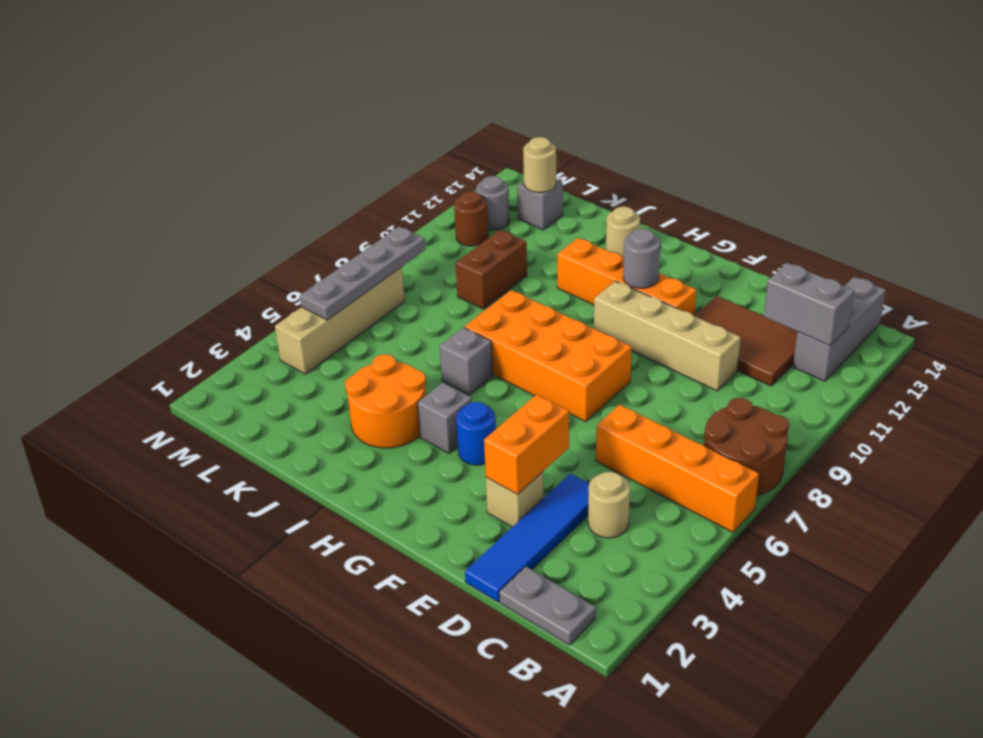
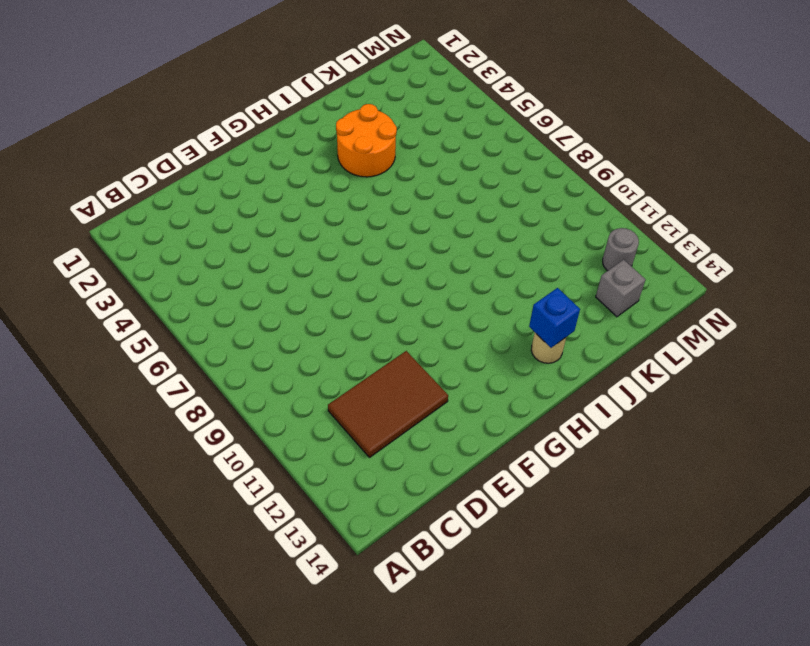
blue 1x1 brick [529,288,580,348] -> none
none -> orange 1x4 brick [596,405,759,532]
none -> brown 2x2 round brick [704,398,789,495]
none -> grey 1x2 plate [499,567,596,645]

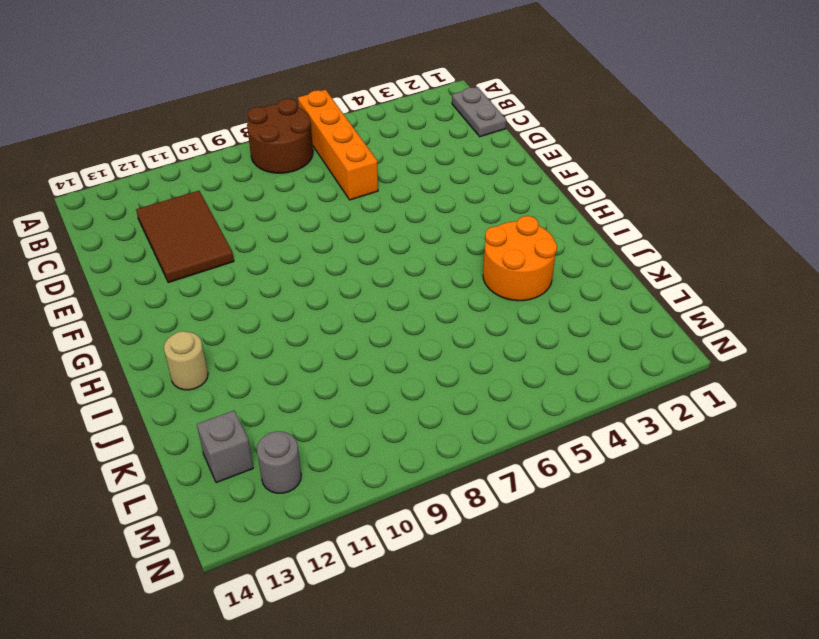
none -> grey 1x3 brick [793,277,886,381]
none -> tan 1x1 round brick [588,472,630,538]
none -> blue 1x4 tile [465,474,589,602]

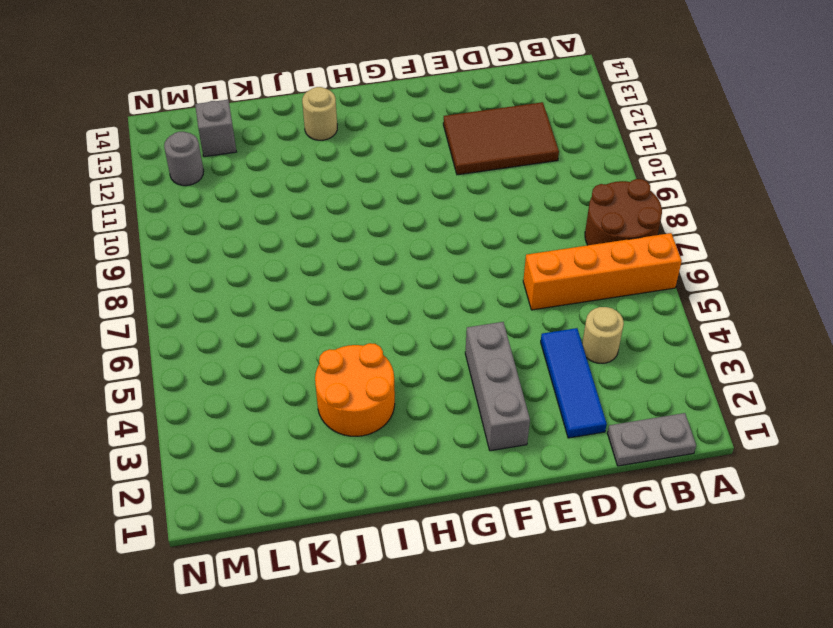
blue 1x3 tile [541,328,607,438] -> blue 1x4 tile [465,474,589,602]
grey 1x3 brick [465,322,530,451] -> grey 1x3 brick moved to [793,277,886,381]
none -> tan 1x4 brick [594,281,741,391]
none -> tan 1x1 brick [486,472,543,527]
none -> orange 2x4 brick [464,290,632,422]

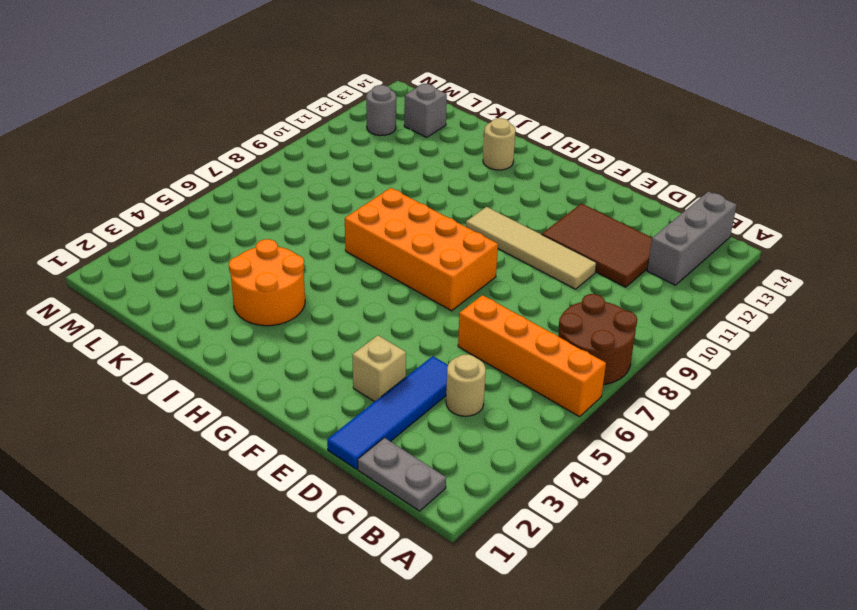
tan 1x4 tile [466,207,597,289] -> tan 1x4 brick [594,281,741,391]
none -> orange 1x4 brick [557,238,697,316]
none -> blue 1x1 round brick [456,402,496,465]
none -> grey 1x1 brick [417,383,472,453]

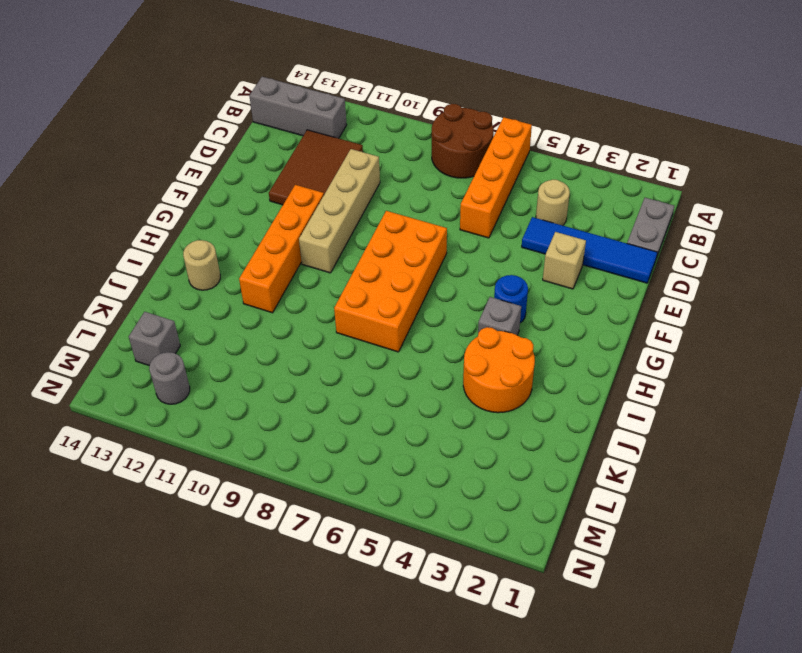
none -> grey 1x1 brick [440,327,493,395]
none -> brown 1x2 brick [456,230,527,309]
none -> tan 1x4 brick [275,267,405,374]

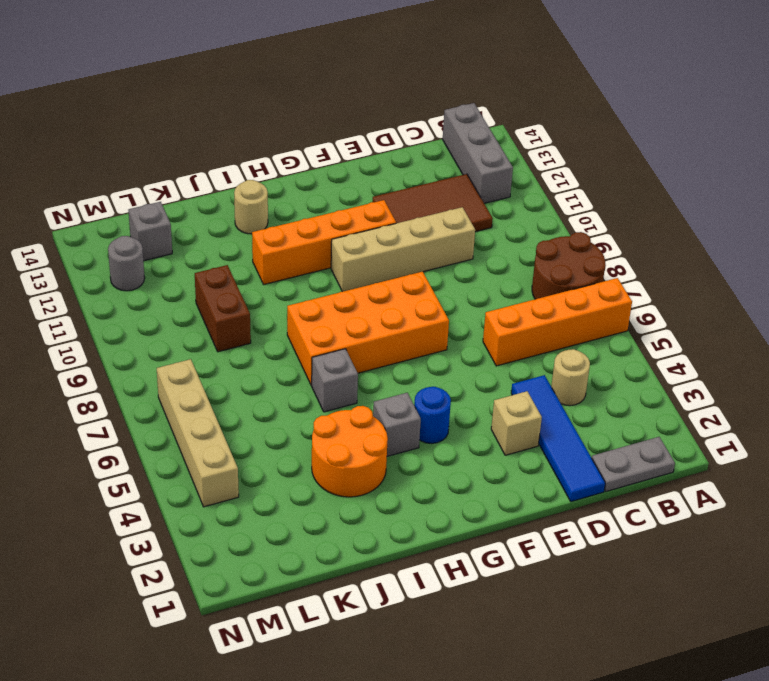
none -> brown 1x1 round brick [454,191,488,246]
none -> grey 1x2 brick [764,263,854,345]
none -> orange 1x2 brick [484,394,569,494]

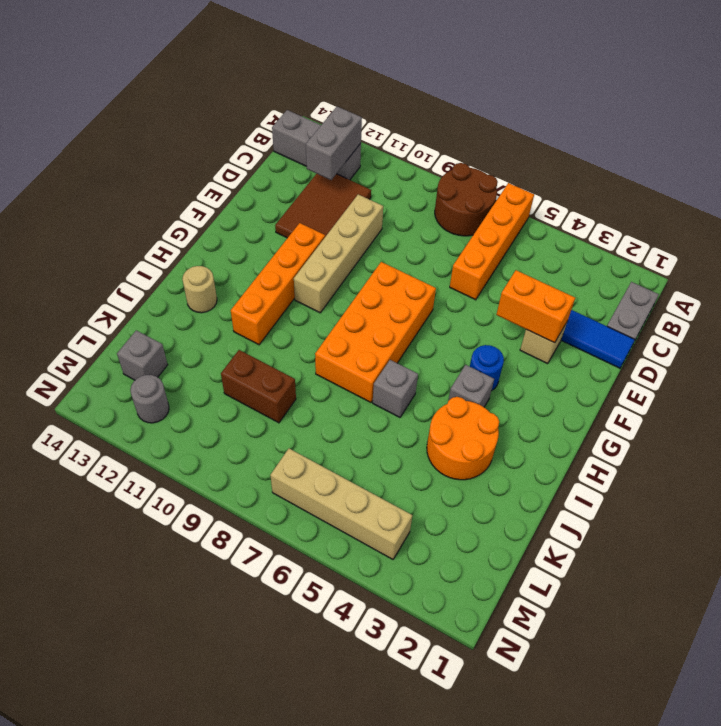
none -> tan 1x1 round brick [588,472,630,538]
none -> brown 1x1 round brick [454,191,488,246]
none -> grey 1x1 round brick [623,229,660,288]

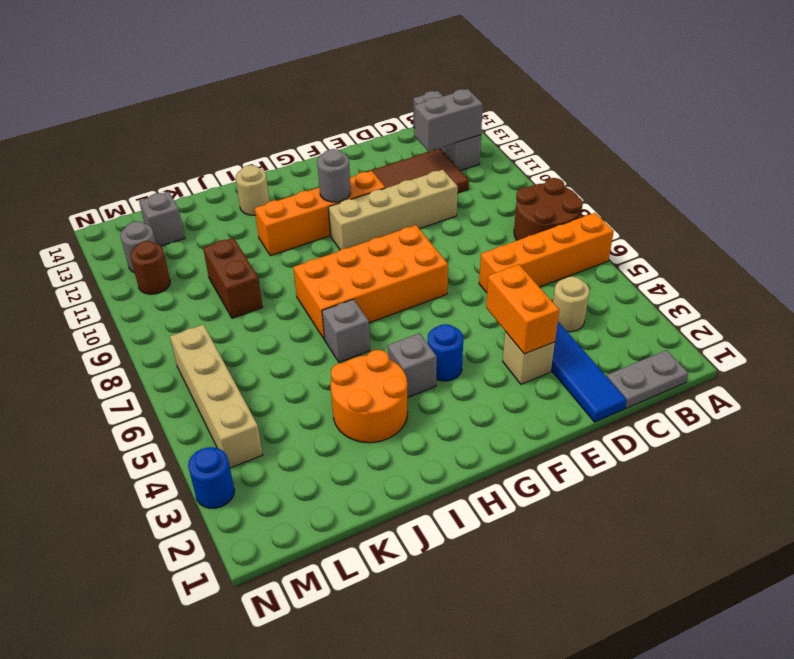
blue 1x1 round brick [188,447,234,508] -> none
none -> tan 1x1 round brick [523,137,556,192]
none -> grey 1x4 plate [300,226,426,320]

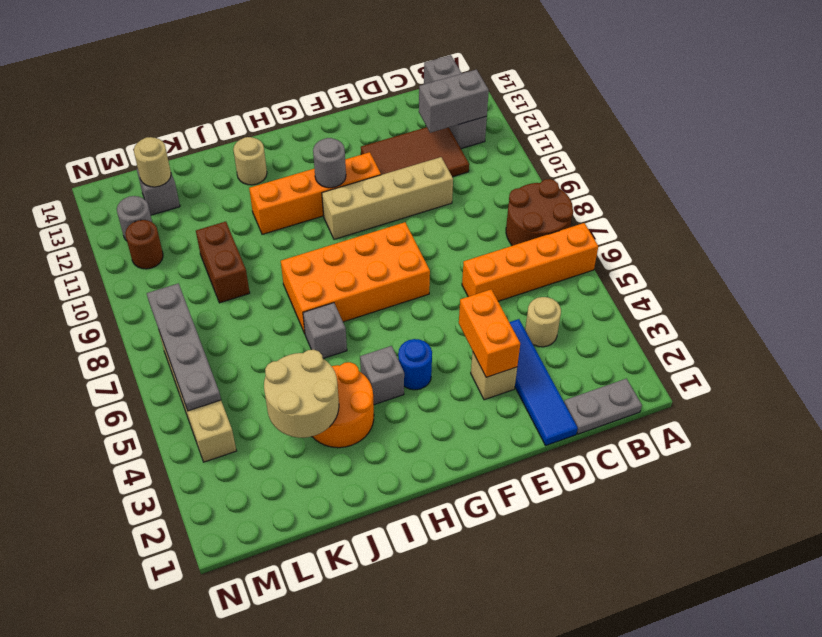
tan 2x2 round brick [264,350,339,438] -> none

